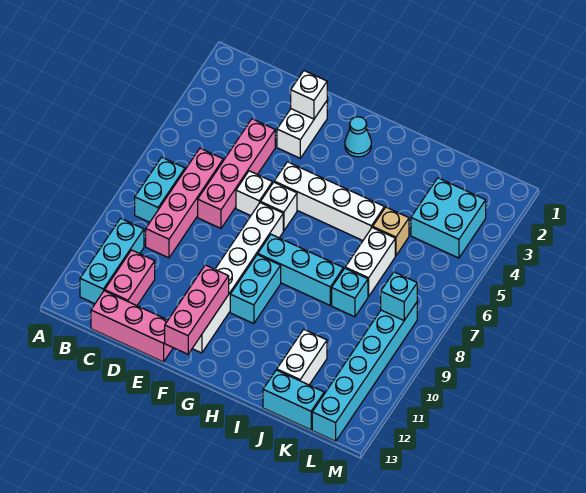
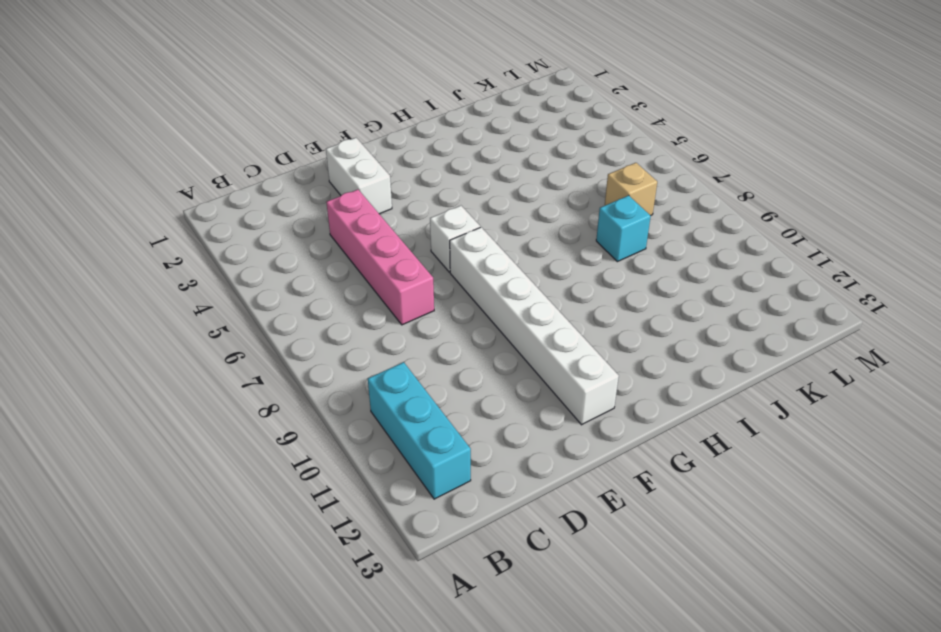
tan 1x1 brick [605,163,657,216] -> tan 1x1 brick moved to [373,207,409,256]
none -> cyan 1x2 brick [135,157,185,222]
none -> pink 1x4 brick [146,148,223,258]
none -> pink 1x2 brick [105,250,155,306]

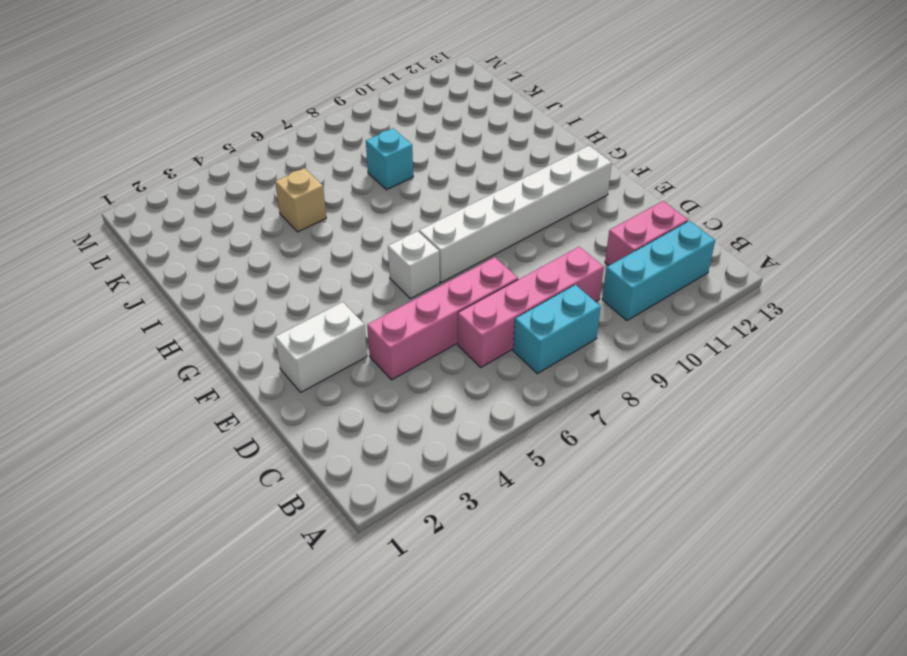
none -> pink 1x3 brick [91,291,173,362]
none -> white 1x1 brick [236,171,272,216]
none -> white 1x4 brick [274,162,385,240]

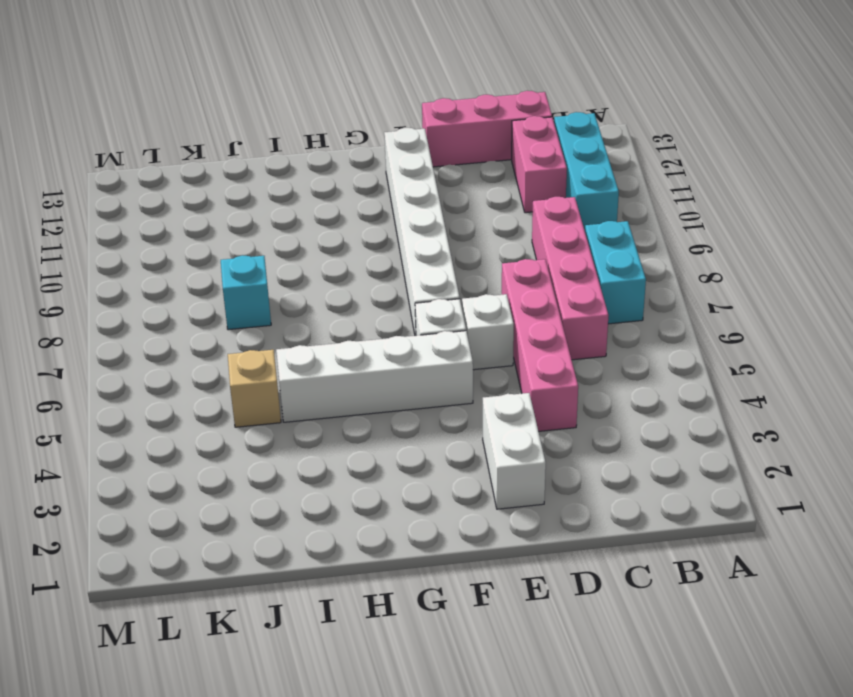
none -> cyan 1x1 cone [345,117,371,157]
none -> cyan 1x3 brick [258,234,343,305]
none -> cyan 1x2 brick [230,254,281,324]

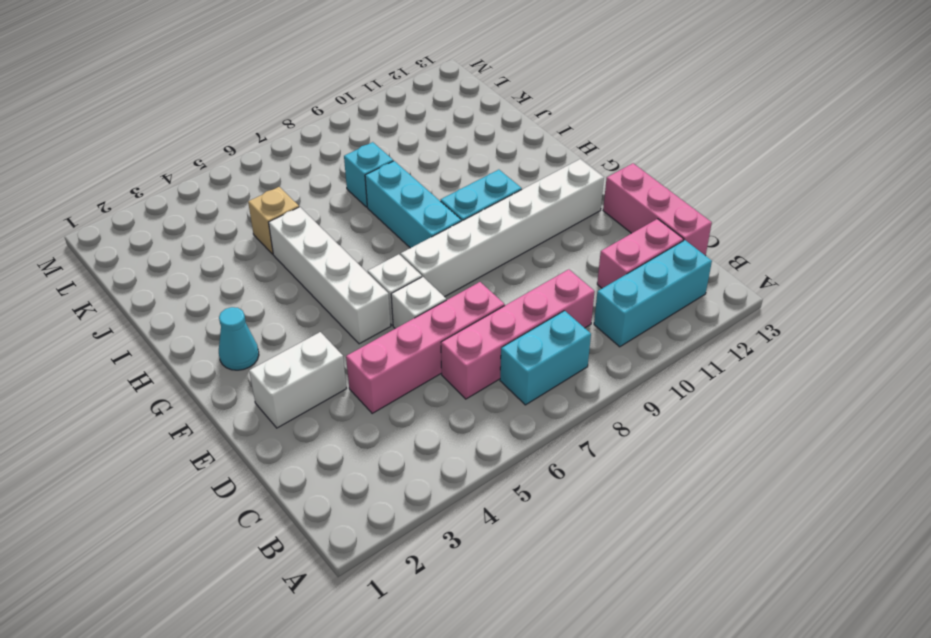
none -> white 1x2 brick [345,227,395,296]
none -> white 1x2 brick [277,329,327,385]
none -> cyan 1x2 brick [263,370,324,430]

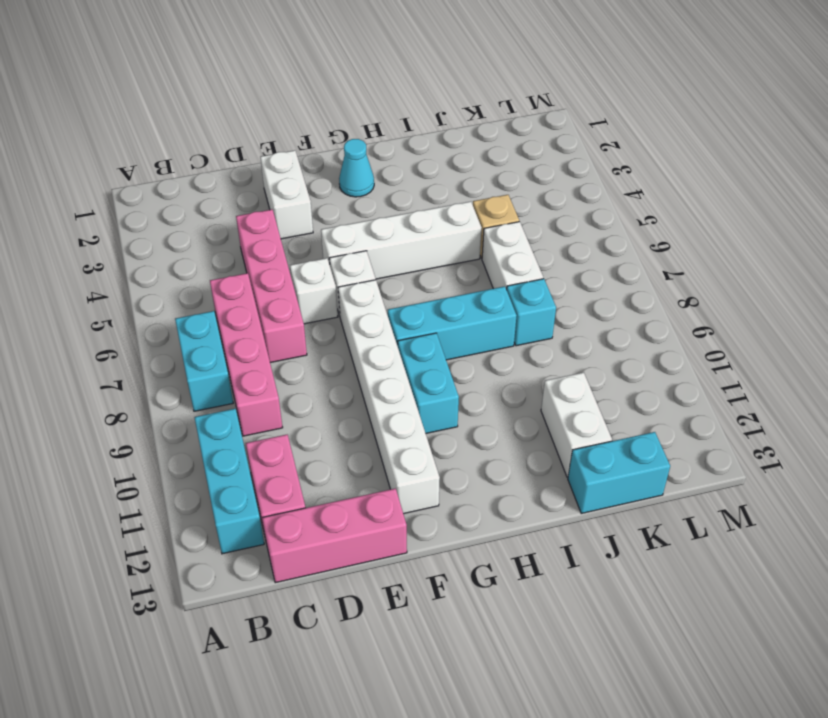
none -> cyan 2x2 brick [411,178,486,258]
none -> cyan 1x6 brick [312,302,417,441]
none -> white 1x1 brick [291,71,327,119]

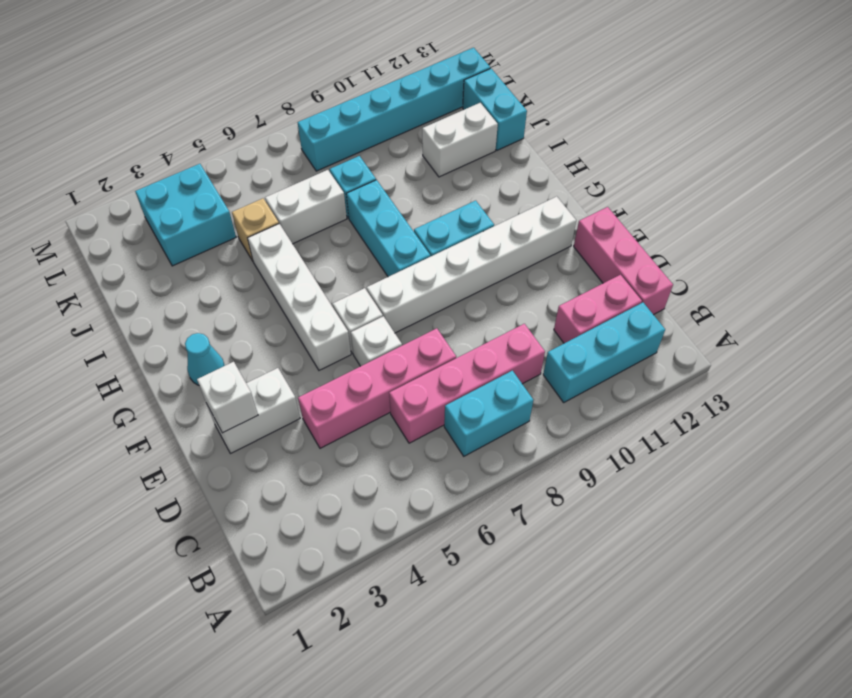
none -> pink 1x3 brick [165,265,229,354]
none -> cyan 1x1 brick [381,272,417,320]

